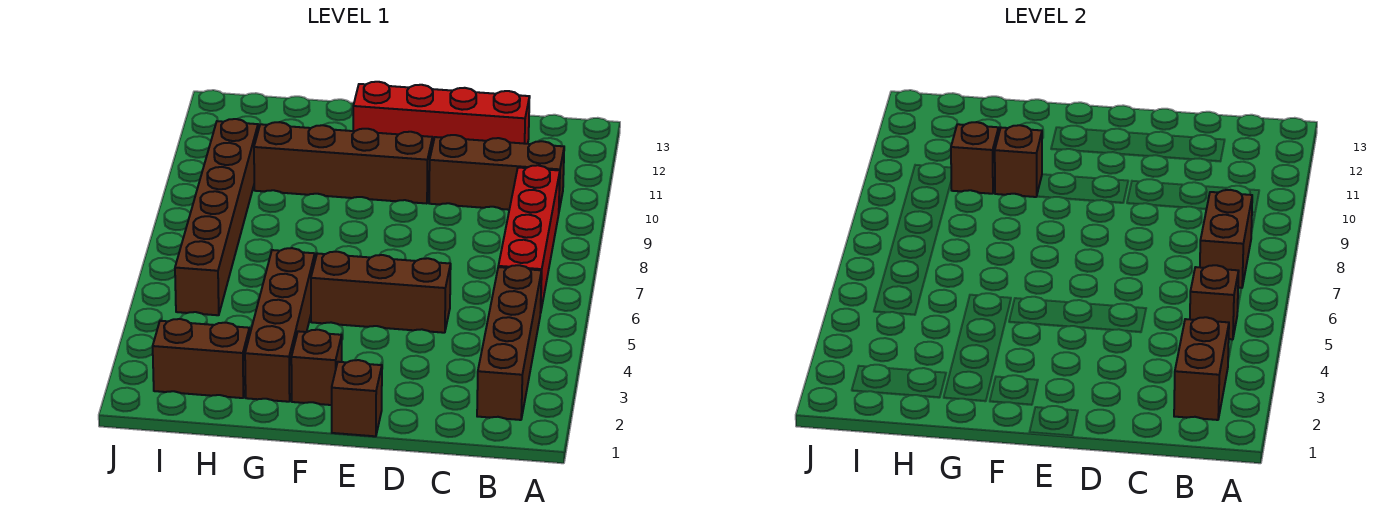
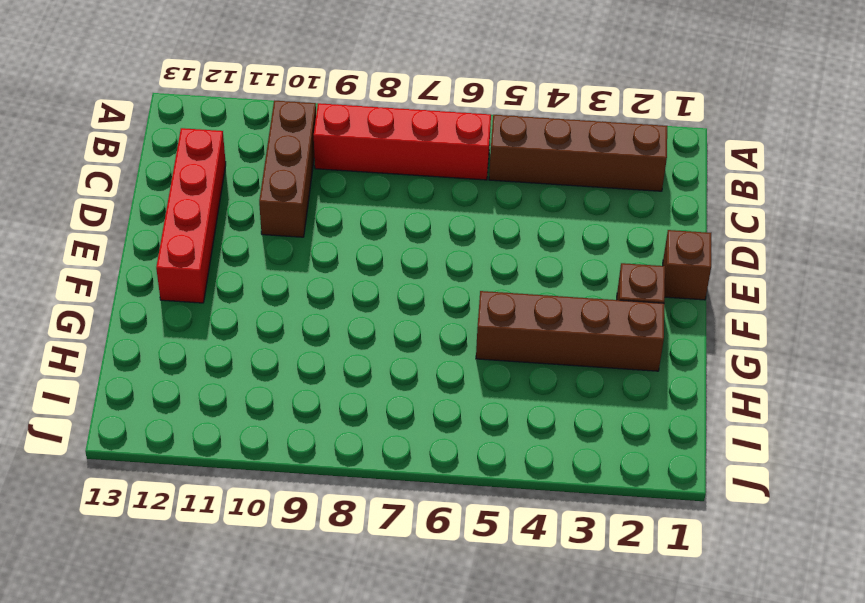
none -> brown 1x3 brick [311,252,451,333]
none -> brown 1x4 brick [254,122,433,204]
none -> brown 1x2 brick [153,319,250,398]

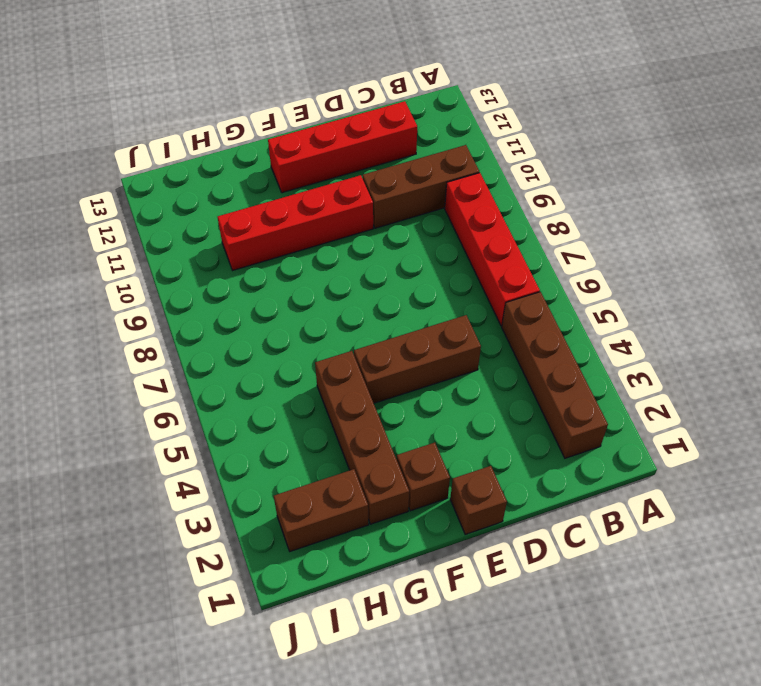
red 1x4 brick [218,175,373,270] -> brown 1x4 brick [254,122,433,204]
none -> brown 1x6 brick [175,119,258,315]
none -> brown 1x2 brick [1174,317,1229,420]
none -> brown 1x1 brick [1190,265,1239,340]

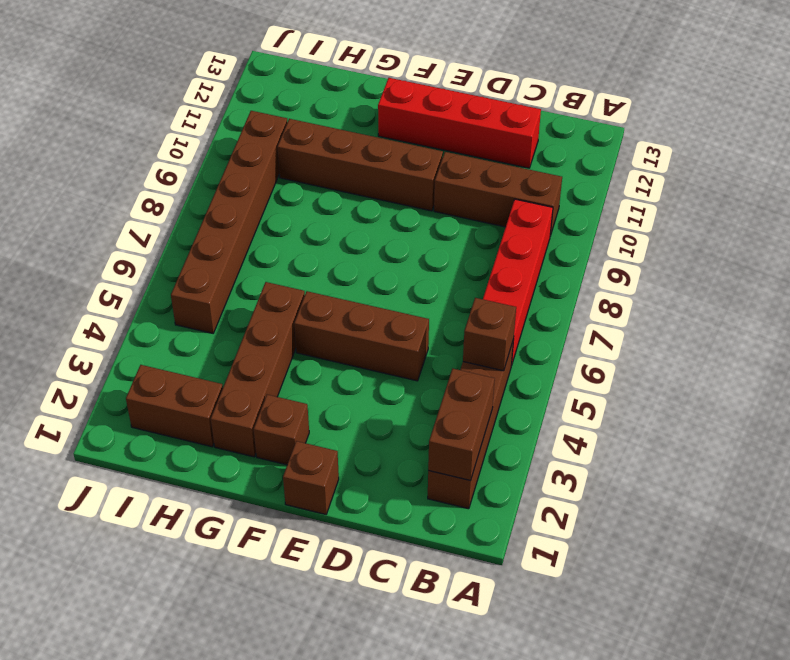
none -> brown 1x2 brick [1200,190,1252,288]
none -> brown 1x1 brick [995,125,1042,197]
none -> brown 1x1 brick [951,122,999,194]

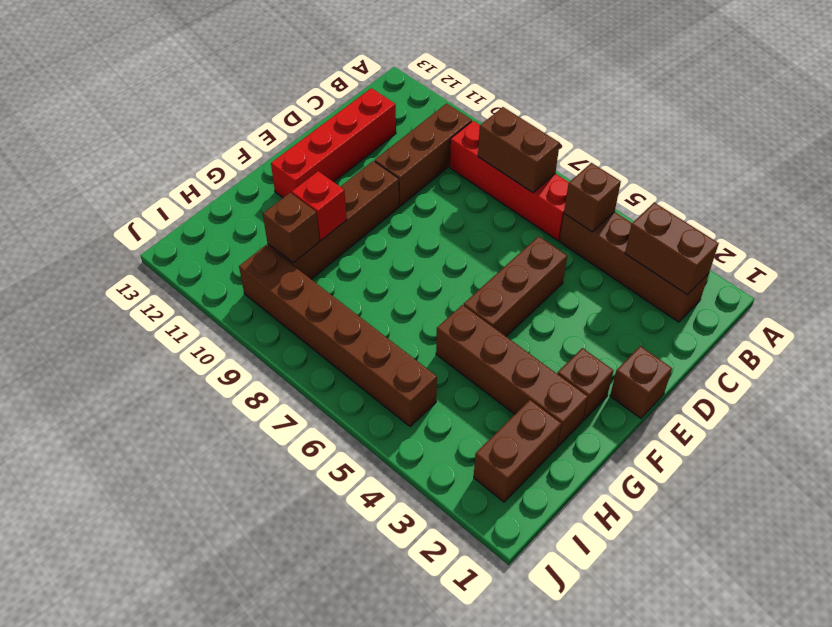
red 1x1 brick [292,171,347,240] -> brown 1x1 brick [995,125,1042,197]

